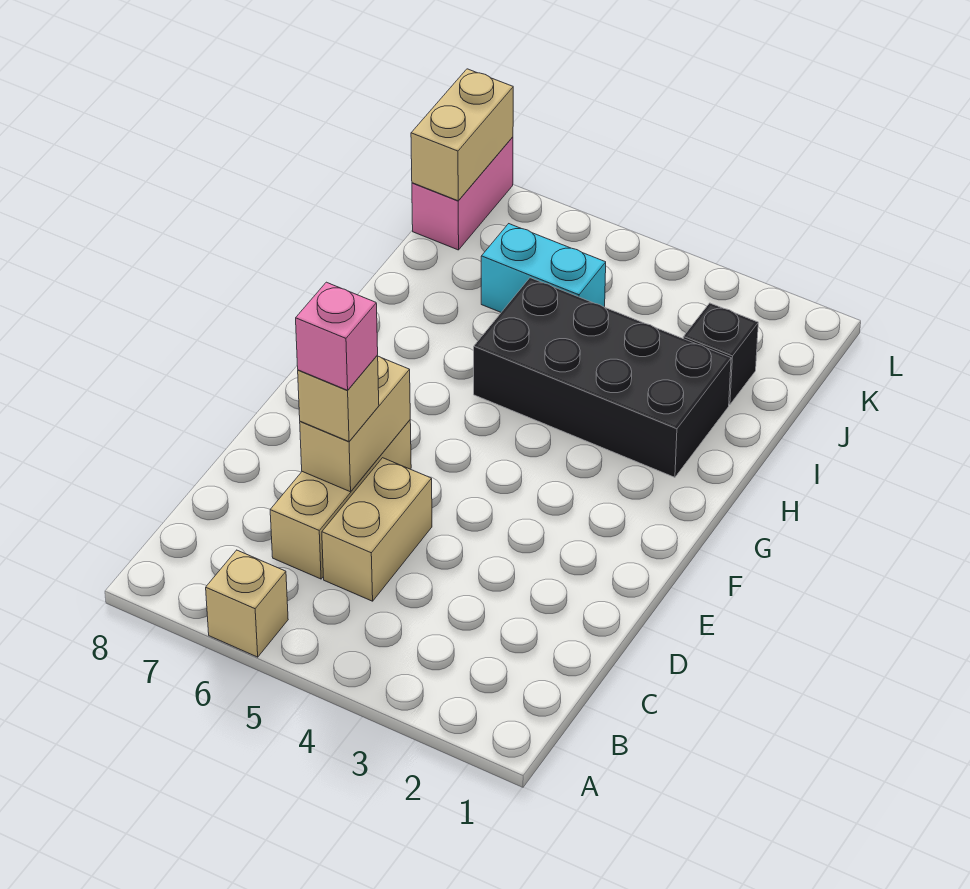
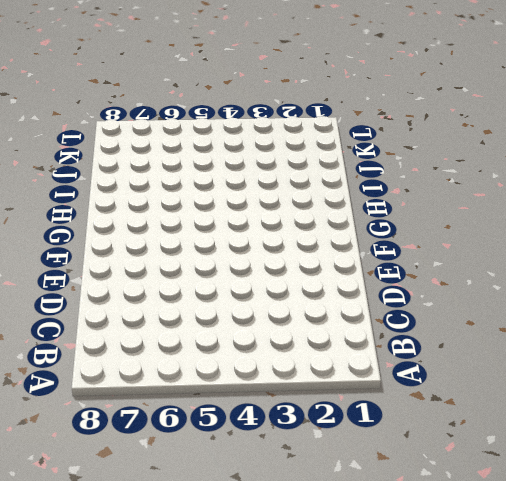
none -> tan 1x1 brick [206,550,288,657]
none -> tan 1x2 brick [322,458,432,601]

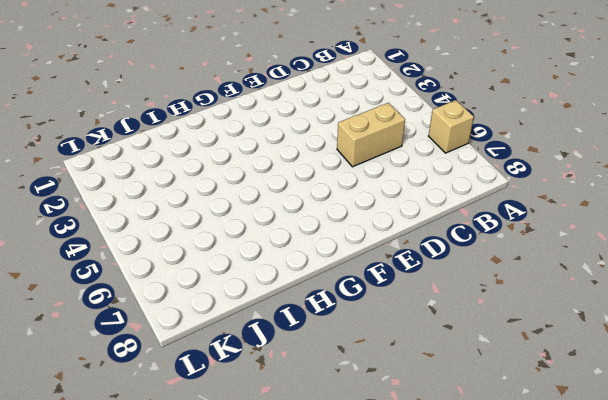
none -> tan 1x3 brick [270,420,411,579]
none -> black 2x4 brick [474,278,731,477]

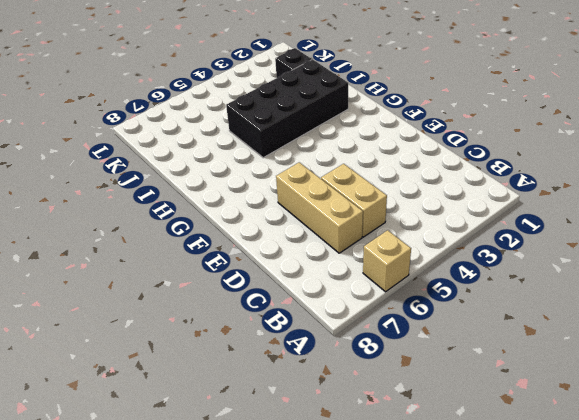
none -> cyan 1x2 brick [481,224,606,312]
none -> pink 1x2 brick [412,137,513,250]

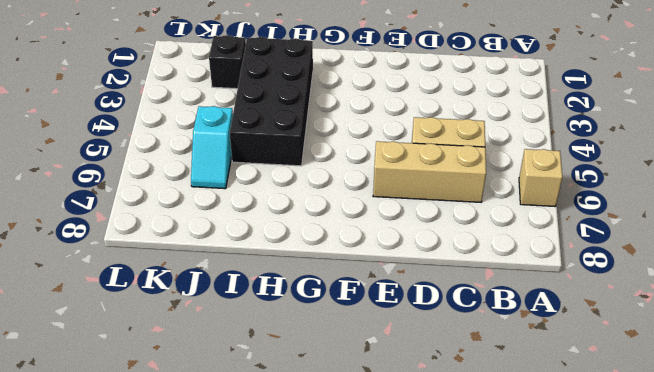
cyan 1x2 slope [191,106,233,189] -> cyan 1x2 brick [481,224,606,312]
none -> pink 1x2 brick [412,137,513,250]
none -> tan 1x2 brick [300,356,410,492]

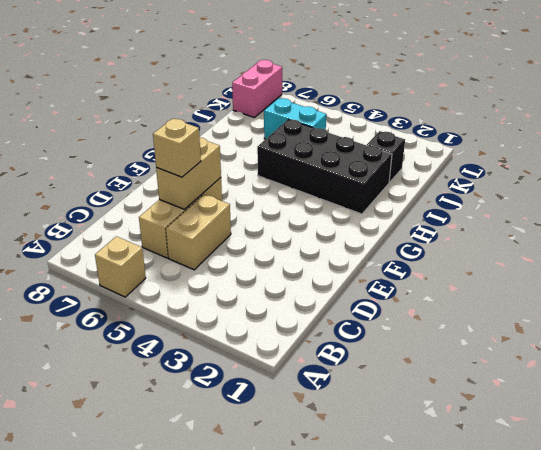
none -> tan 1x2 brick [411,69,513,201]
none -> pink 1x1 brick [296,282,378,390]

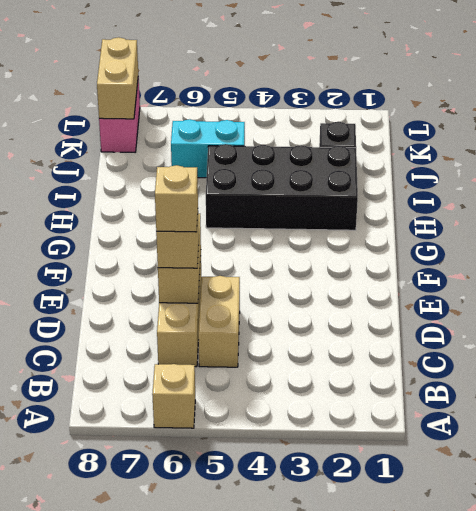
tan 1x1 brick [155,165,198,232] -> pink 1x1 brick [296,282,378,390]

